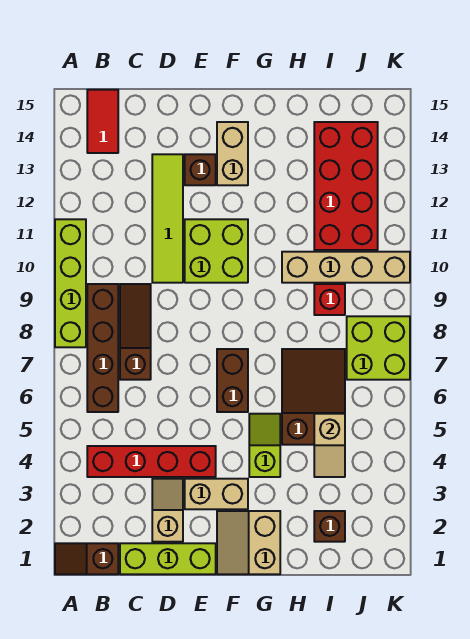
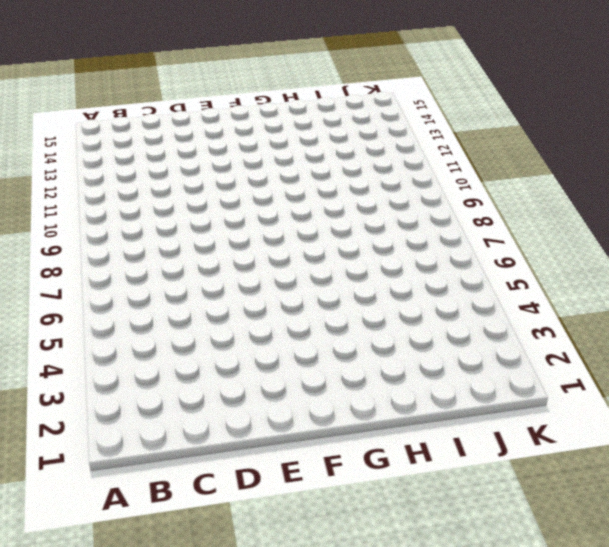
none -> brown 1x2 slope [55,543,118,574]
none -> lime 1x4 brick [55,219,86,347]
none -> red 1x4 brick [87,446,216,477]

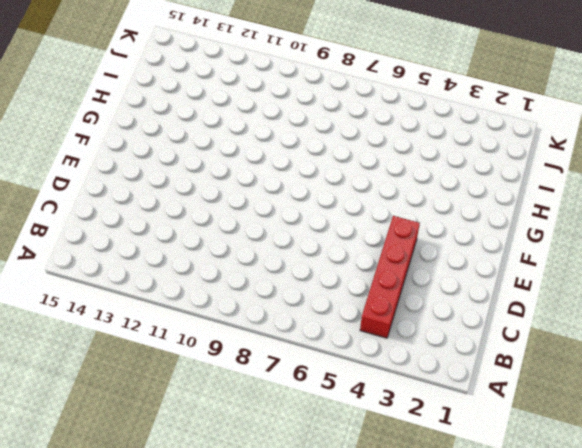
none -> brown 1x2 slope [55,543,118,574]
none -> lime 1x4 brick [55,219,86,347]
none -> brown 1x4 brick [87,284,118,412]

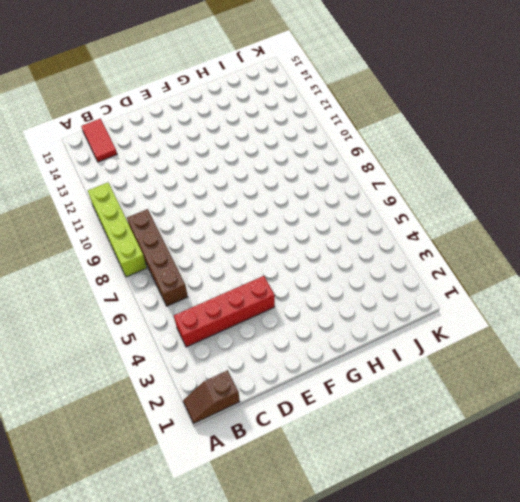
none -> lime 1x3 brick [120,543,216,574]
none -> brown 1x3 slope [120,284,151,380]
none -> tan 1x2 slope [152,479,183,542]

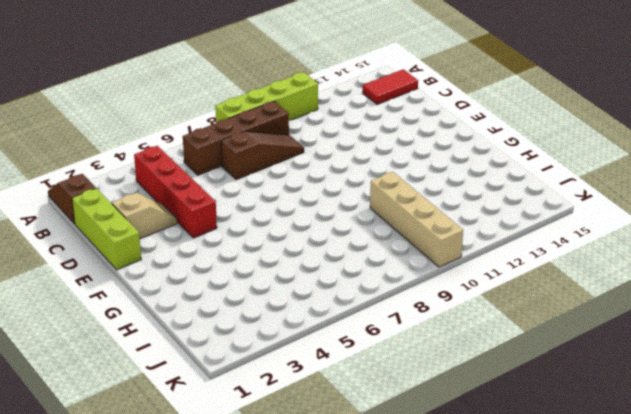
none -> lime 1x4 tile [152,154,183,283]
none -> tan 1x2 brick [185,479,248,509]
none -> lime 2x2 brick [185,219,248,283]

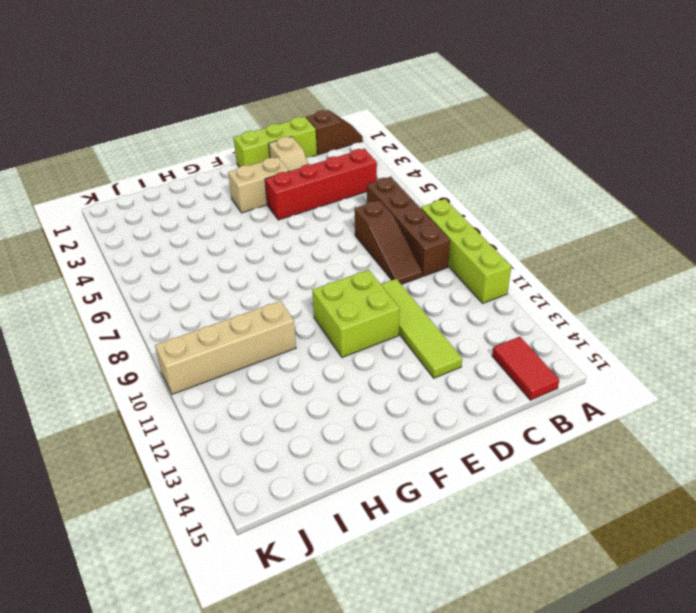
none -> brown 1x1 brick [185,154,216,185]
none -> tan 2x2 slope [217,511,280,574]
none -> brown 1x2 brick [217,349,248,412]

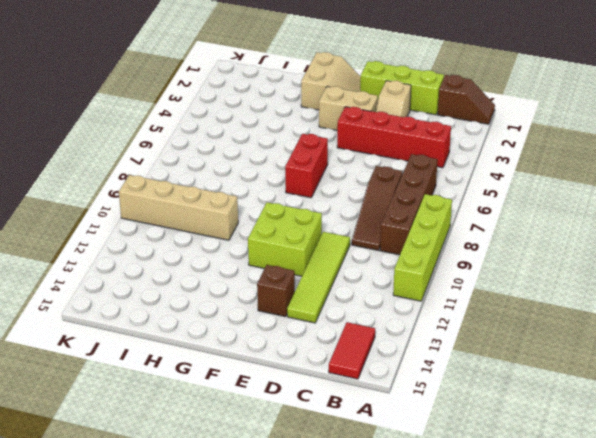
red 1x2 brick [285,134,328,198] -> brown 1x2 brick [217,349,248,412]
none -> tan 1x2 brick [217,122,248,185]
none -> lime 1x2 slope [249,414,280,477]
none -> brown 2x3 slope [282,349,345,445]

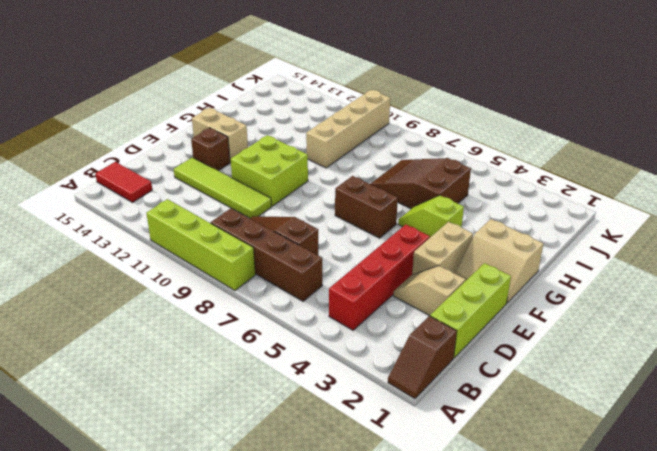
none -> brown 1x1 brick [314,511,345,542]
none -> red 1x1 brick [314,284,345,315]
none -> red 2x4 brick [314,122,378,250]

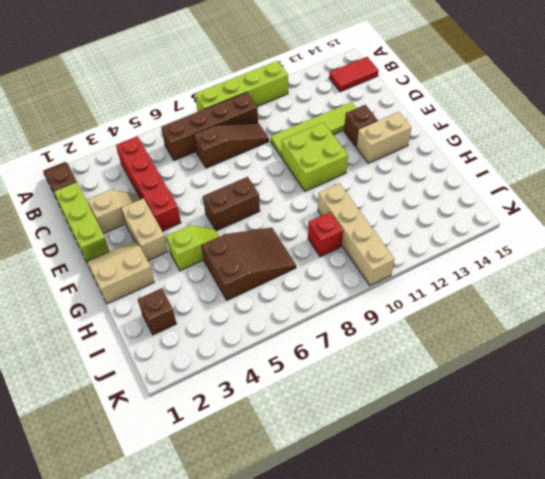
none -> red 2x4 brick [314,122,378,250]
none -> lime 2x2 brick [347,316,410,380]
none -> tan 1x2 slope [314,414,345,477]

